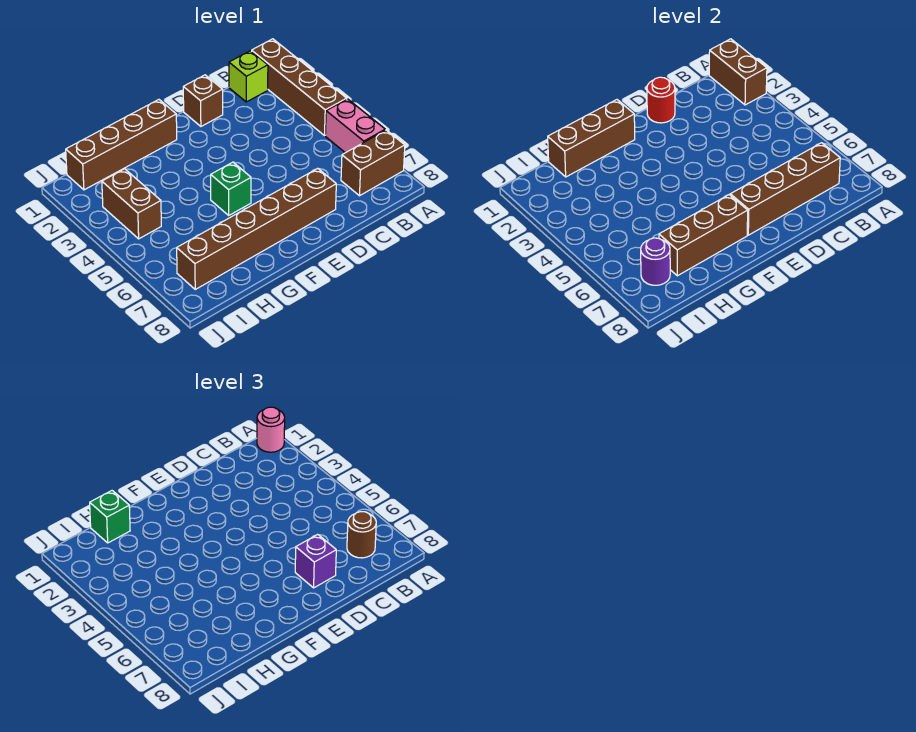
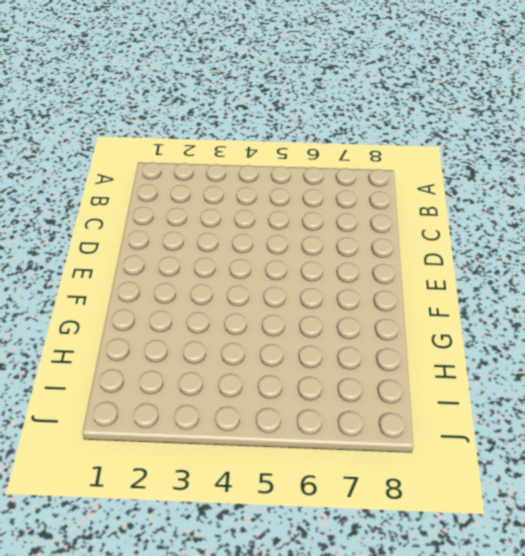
none -> brown 1x4 brick [252,39,347,135]
none -> pink 1x2 brick [325,99,385,153]
none -> brown 1x2 brick [341,130,405,196]

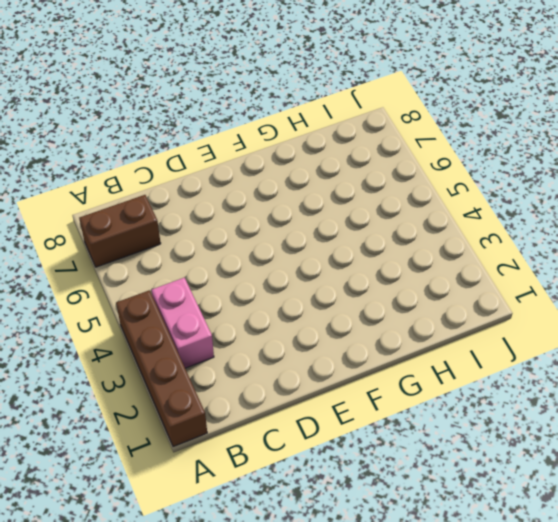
pink 1x2 brick [152,278,214,368] -> pink 1x2 brick moved to [325,99,385,153]
none -> lime 1x1 brick [229,51,268,102]
none -> brown 1x1 brick [183,75,223,126]
none -> brown 1x6 brick [177,168,336,289]

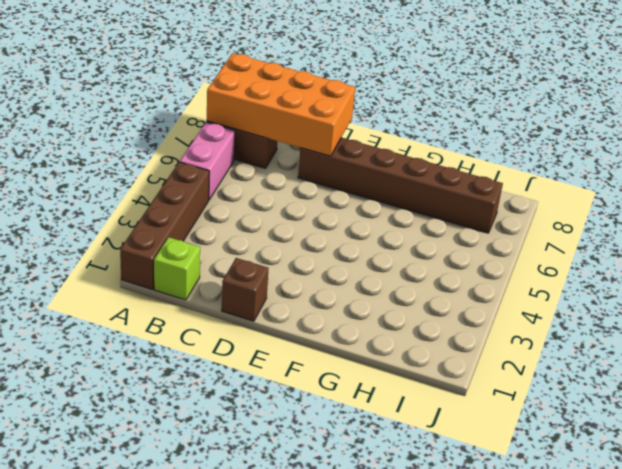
orange 2x4 brick [207,53,355,156] -> brown 1x4 brick [730,143,840,235]
none -> brown 1x4 brick [66,100,177,190]
none -> green 1x1 brick [211,162,251,215]
none -> brown 1x2 brick [102,169,161,239]

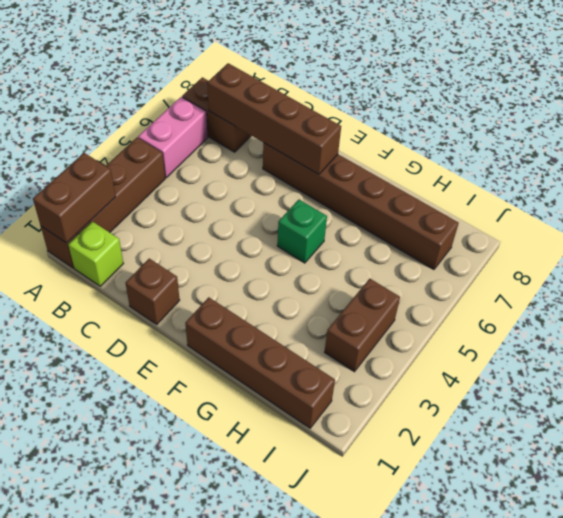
none -> red 1x1 round brick [647,77,675,123]
none -> brown 1x3 brick [548,100,635,177]
none -> brown 1x3 brick [659,195,748,276]

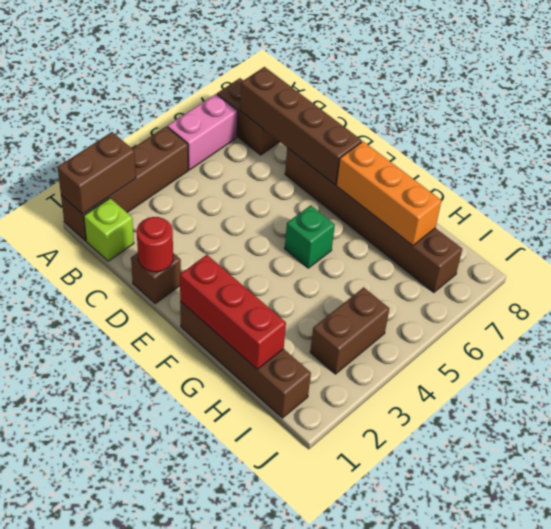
red 1x3 brick [180,255,286,369] -> brown 1x3 brick [548,100,635,177]
orange 1x3 brick [336,141,441,245] -> brown 1x3 brick [659,195,748,276]
none -> purple 1x1 round brick [641,238,670,285]
none -> pink 1x1 round brick [257,407,285,452]
none -> brown 1x1 round brick [347,512,376,558]

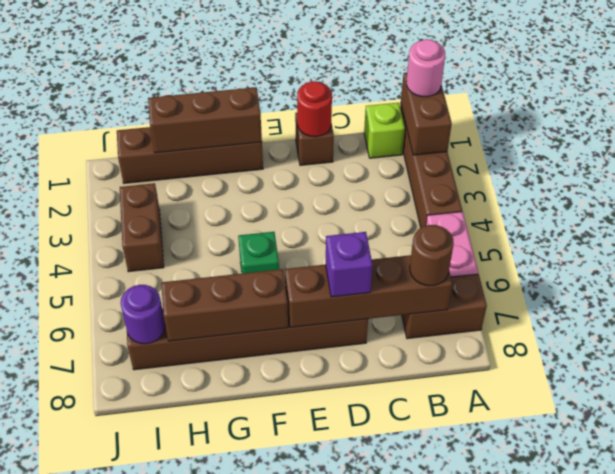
none -> green 1x1 brick [90,491,130,543]

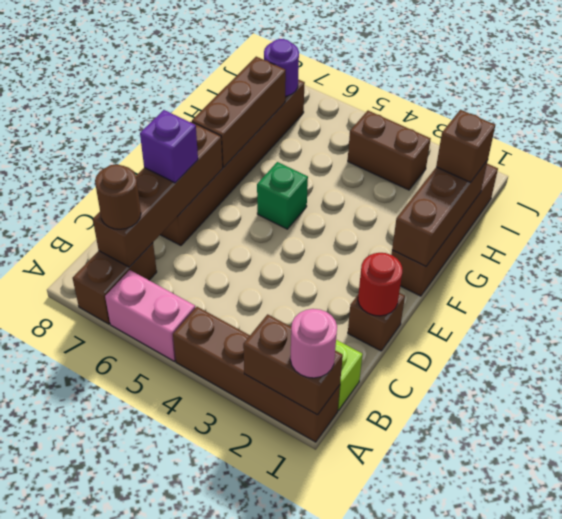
brown 1x1 brick [436,110,495,182] -> green 1x1 brick [90,491,130,543]

